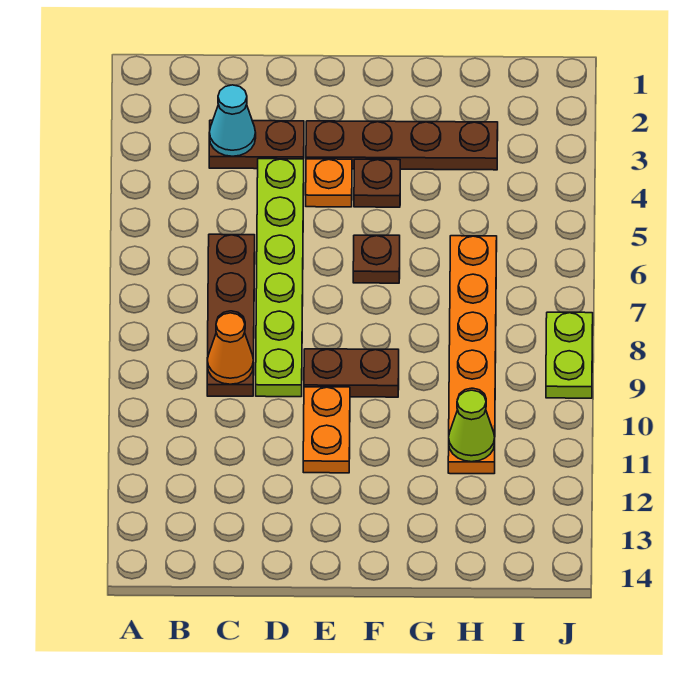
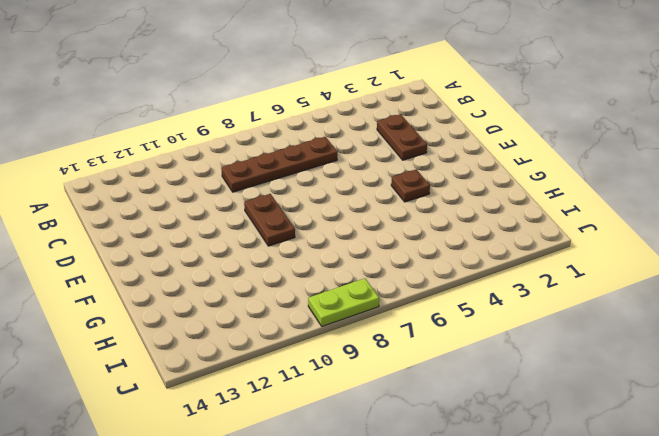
none -> lime 1x6 plate [256,159,304,397]
none -> brown 1x4 plate [306,121,498,170]
none -> orange 1x1 plate [306,159,352,207]

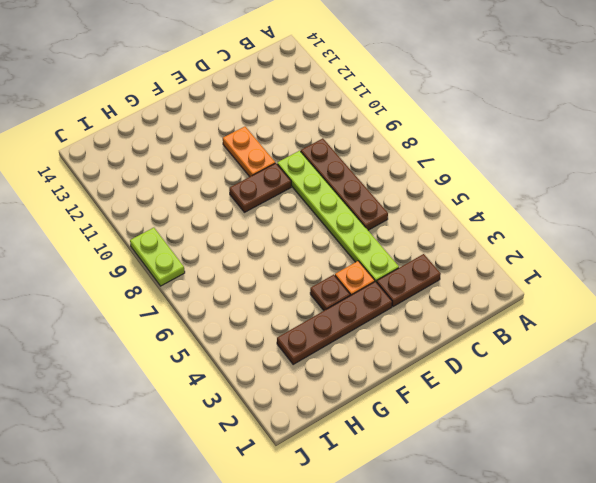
none -> brown 1x1 plate [353,235,400,283]
none -> orange 1x6 plate [448,236,497,474]
none -> cyan 1x1 cone [209,85,256,156]

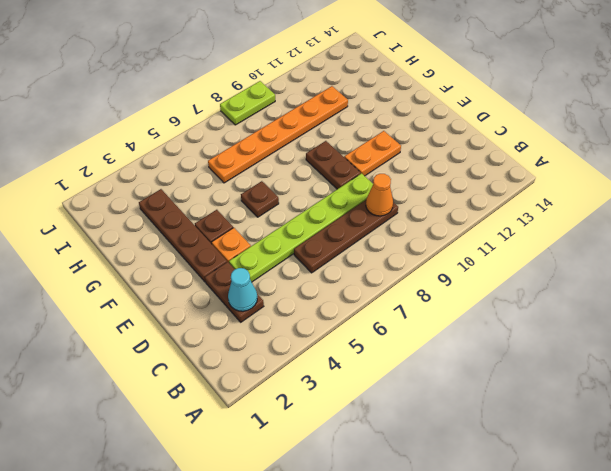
none -> lime 1x1 cone [449,390,495,462]

